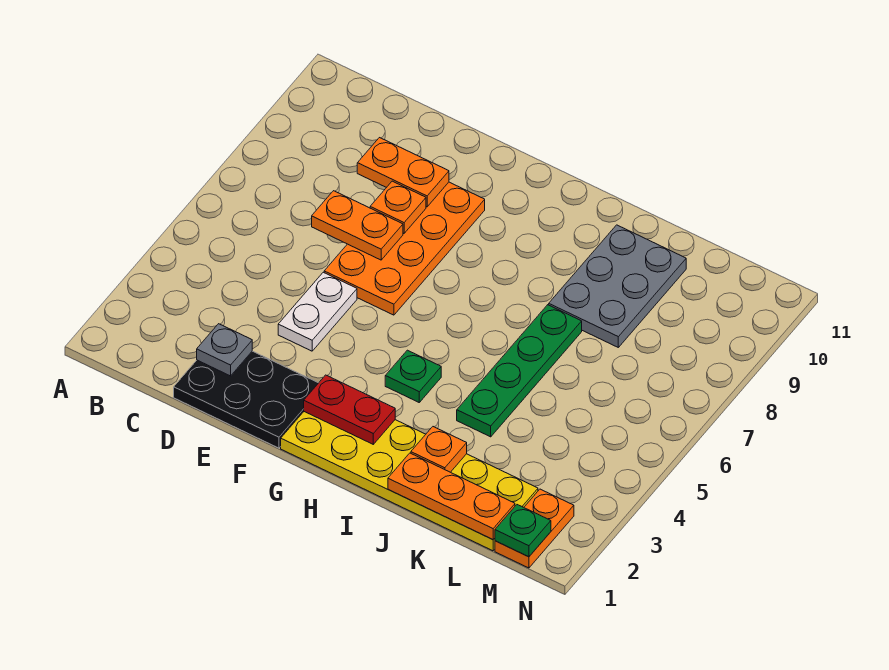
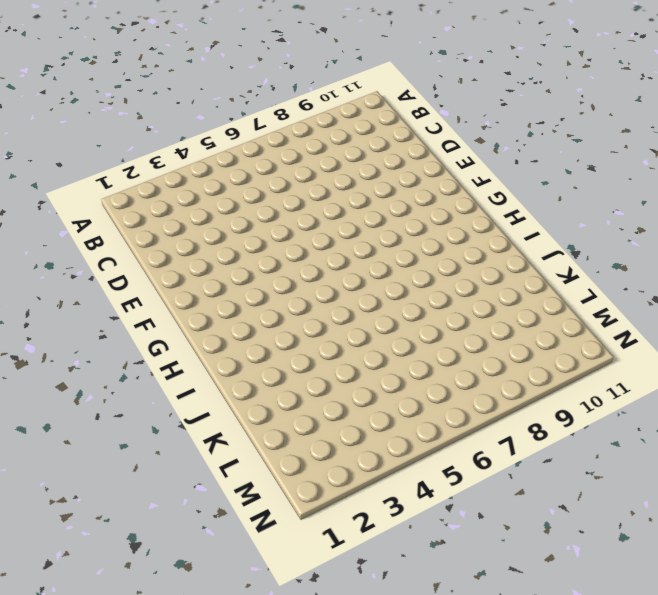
none -> black 2x3 plate [174,351,318,448]
none -> white 1x2 plate [278,272,357,351]
none -> orange 2x4 plate [324,182,485,315]

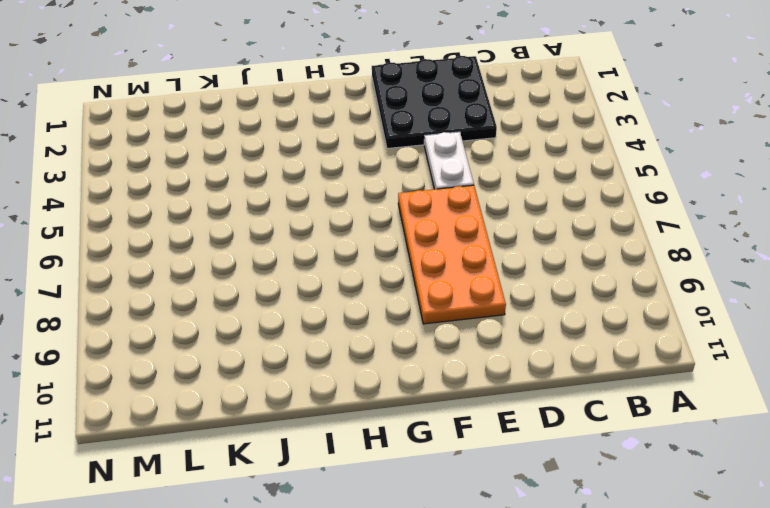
black 3x3 plate [372,56,497,149] -> black 2x3 plate [174,351,318,448]
none -> yellow 2x6 plate [281,412,538,551]
none -> green 1x1 plate [385,350,441,402]
none -> green 1x4 plate [457,305,582,437]

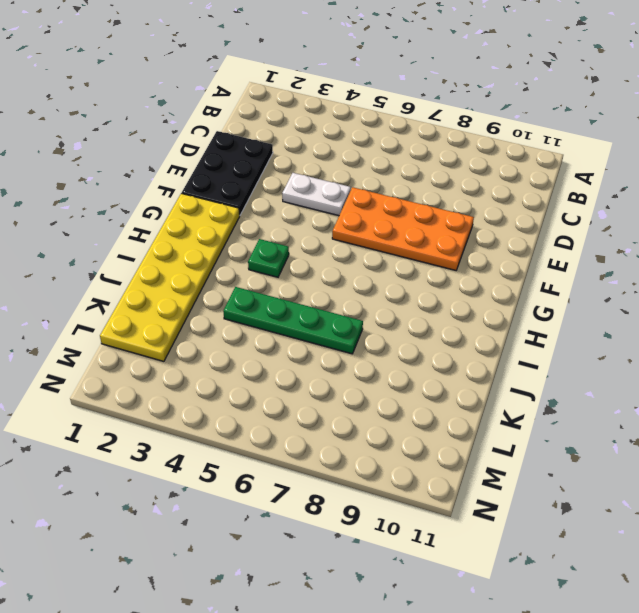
none -> grey 2x3 plate [549,225,686,347]
none -> orange 1x2 plate [495,489,574,568]
none -> grey 1x1 plate [197,324,252,376]

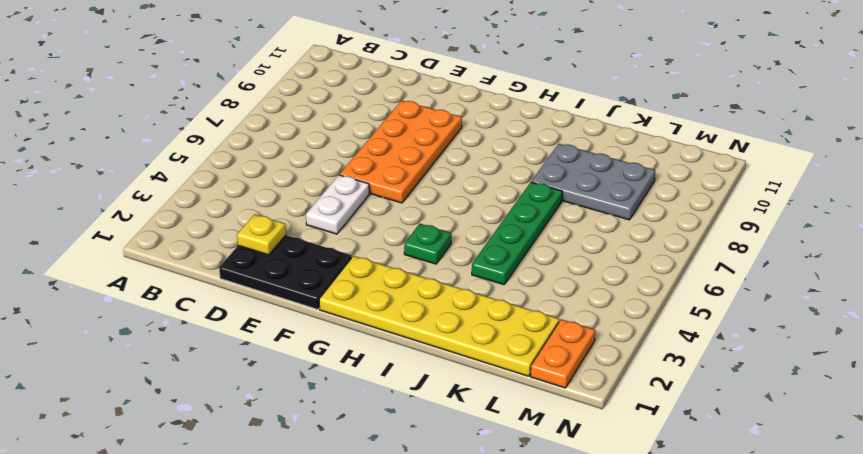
yellow 1x1 plate [237,214,286,255] -> grey 1x1 plate [197,324,252,376]
grey 2x3 plate [531,144,655,220] -> grey 2x3 plate turned to [549,225,686,347]
none -> orange 1x2 plate [312,191,403,260]
none -> orange 1x2 plate [357,138,449,207]
none -> orange 1x1 plate [370,181,426,233]

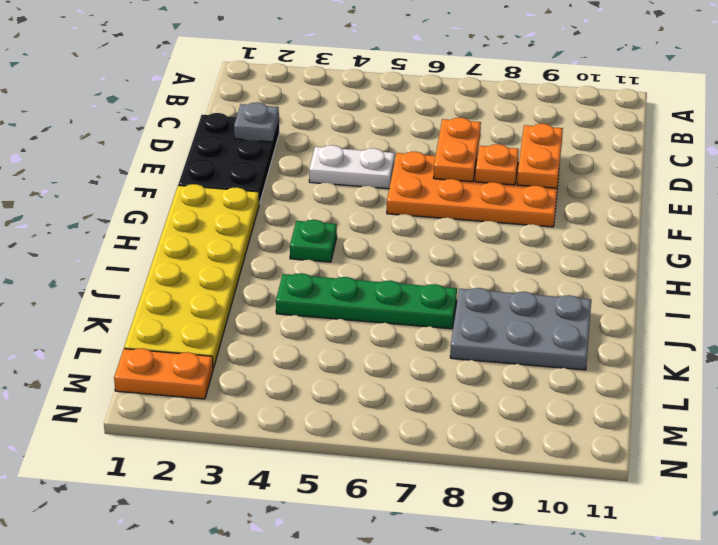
none -> red 1x2 plate [304,375,395,444]
none -> orange 1x3 plate [388,453,515,540]
none -> orange 1x1 plate [411,427,467,472]

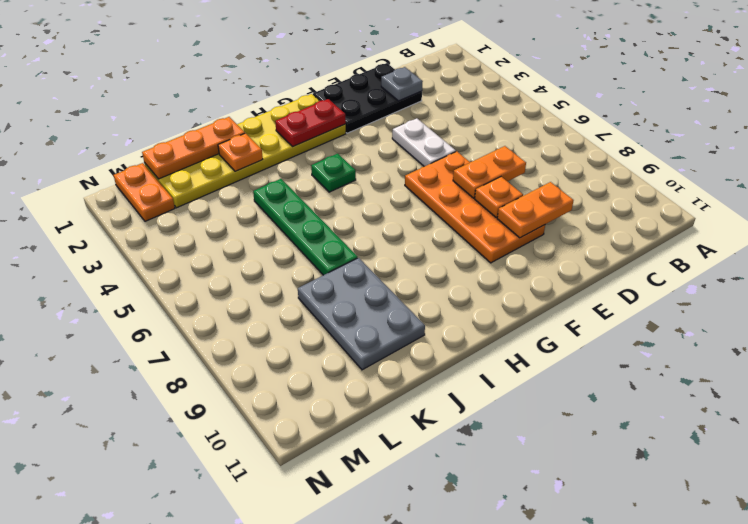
none -> green 1x1 plate [495,505,551,557]

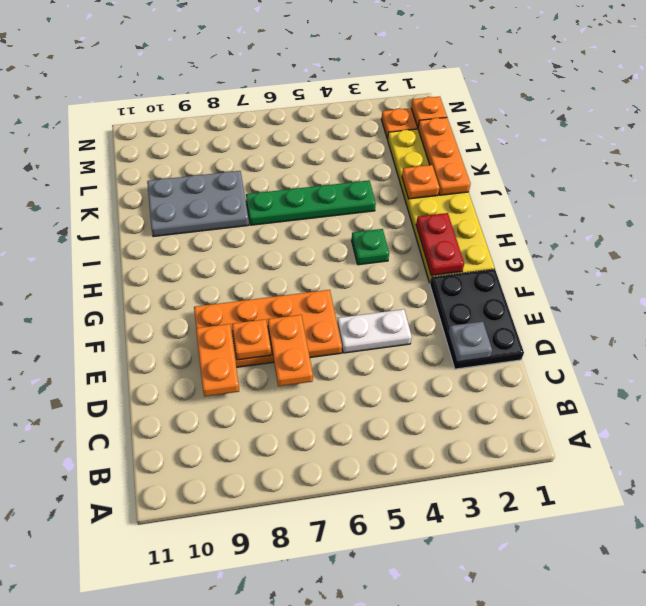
orange 1x1 plate [411,97,447,127] -> green 1x1 plate [495,505,551,557]

